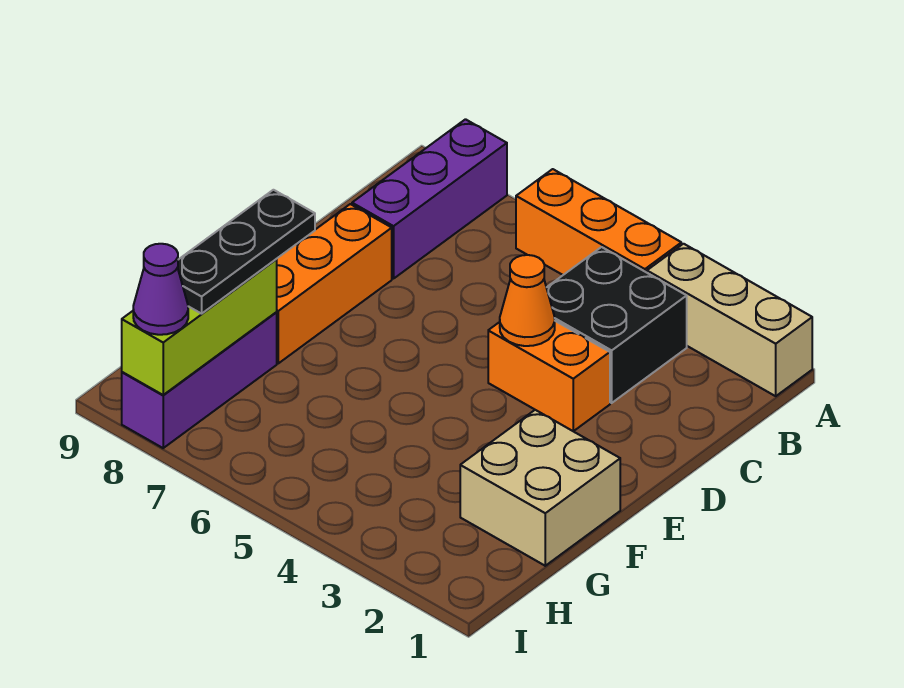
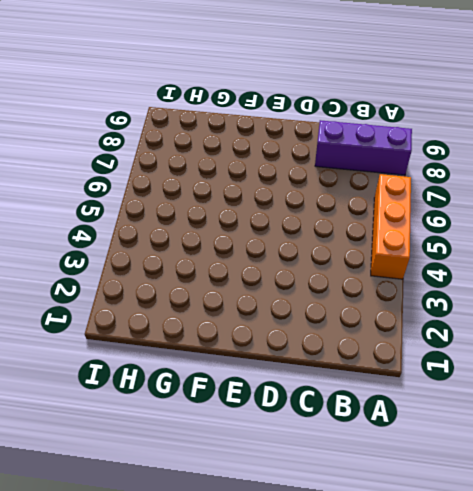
none -> tan 1x3 brick [647,244,812,396]
none -> black 2x2 brick [547,247,687,403]
none -> orange 1x2 brick [488,321,610,431]

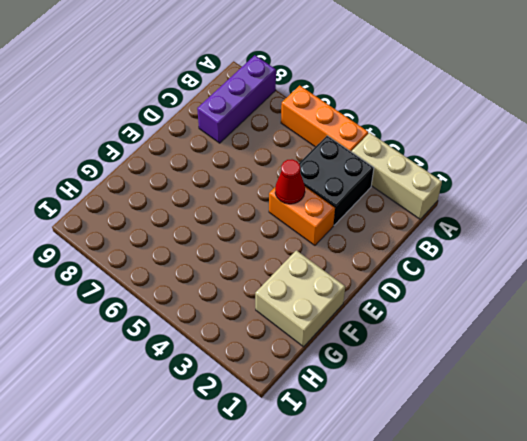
red 1x1 cone [275,159,305,204] -> orange 1x1 cone [500,255,555,346]
none -> orange 1x3 brick [276,204,392,363]
none -> purple 1x3 brick [122,313,277,448]
none -> lime 1x3 brick [122,260,277,395]

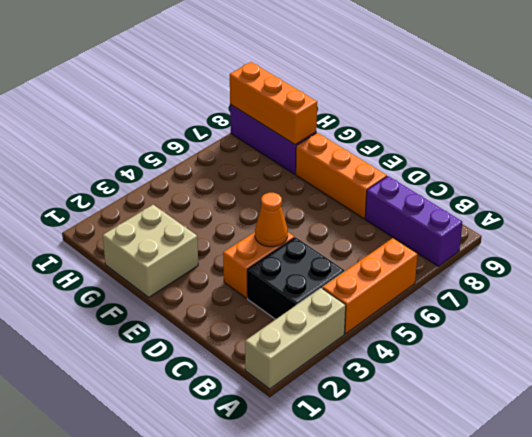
orange 1x3 brick [230,62,317,145] -> lime 1x3 brick [122,260,277,395]
none -> black 1x3 plate [178,190,315,314]
none -> purple 1x1 cone [133,244,188,335]

